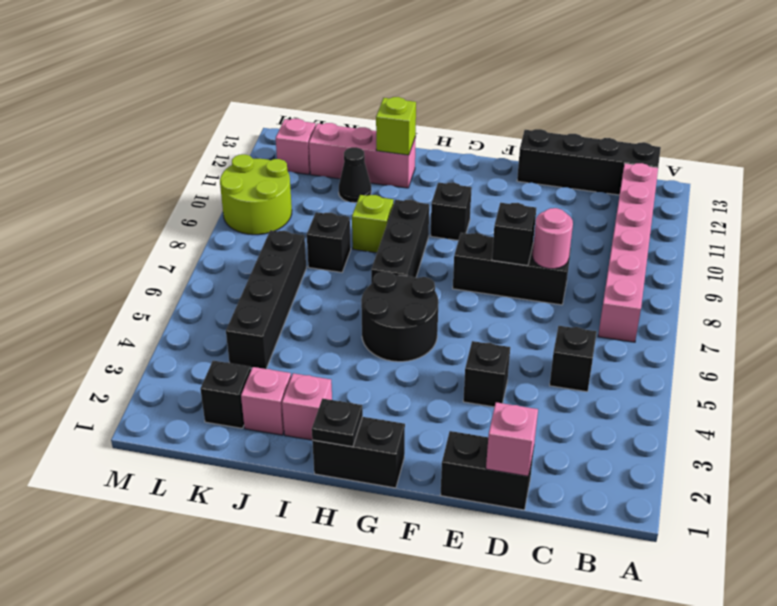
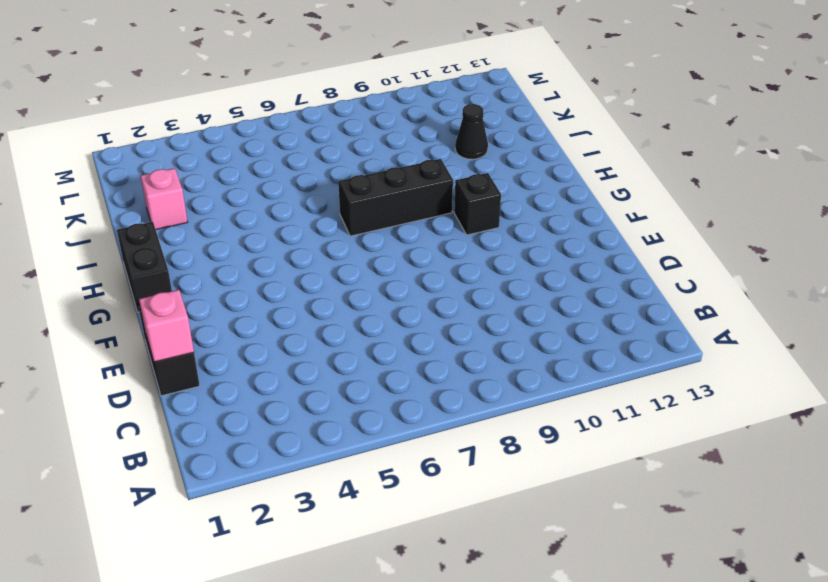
none -> pink 1x6 brick [598,163,658,342]
none -> black 1x4 brick [517,129,661,195]
none -> black 1x1 brick [550,326,597,392]

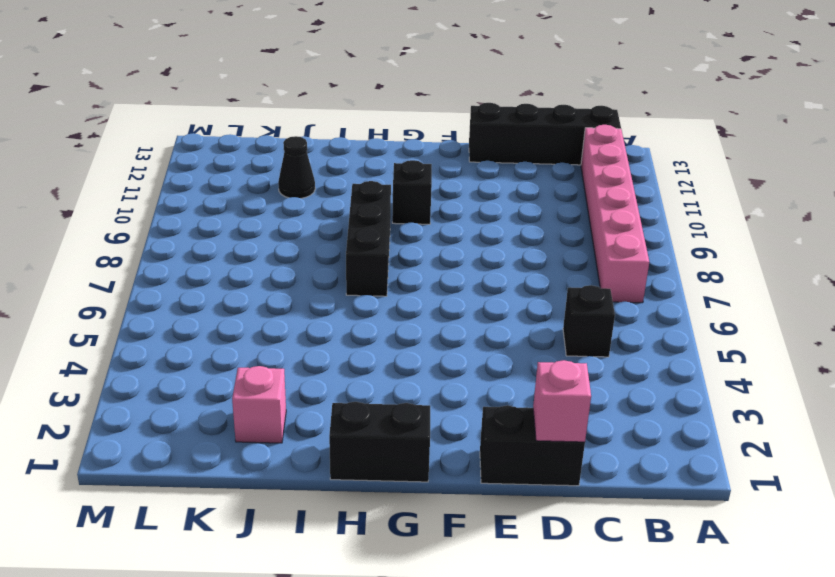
none -> black 1x3 brick [453,233,571,305]
none -> black 1x1 brick [463,341,510,407]
none -> black 2x2 round brick [361,271,438,362]

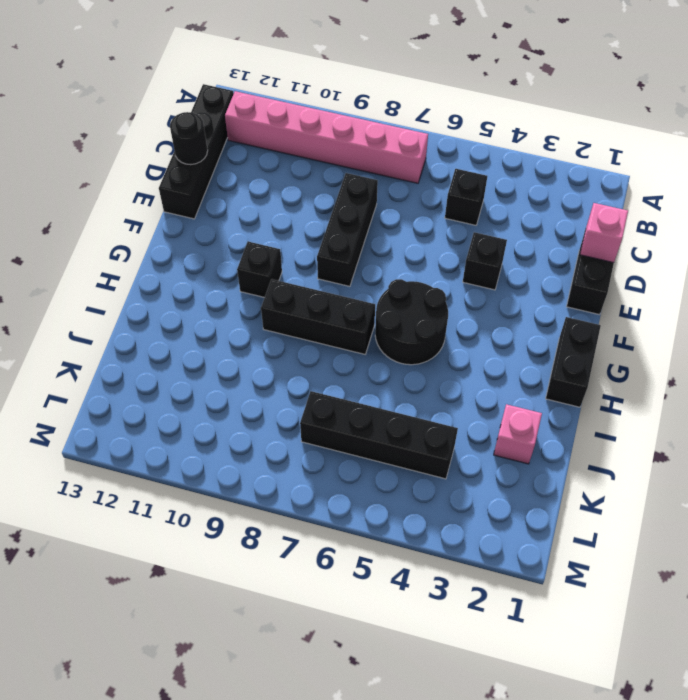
black 1x1 round brick [170,112,208,165] -> none
none -> pink 1x1 brick [282,373,332,440]
none -> lime 1x1 brick [352,195,394,253]
none -> pink 1x3 brick [309,123,416,188]

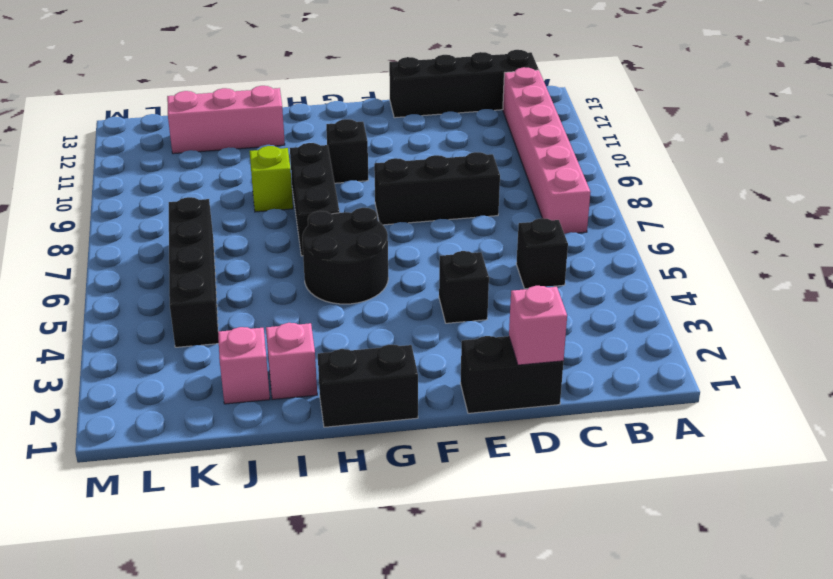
none -> black 1x1 brick [307,212,351,272]
none -> black 1x1 cone [339,147,371,203]
none -> black 1x1 brick [200,361,251,428]

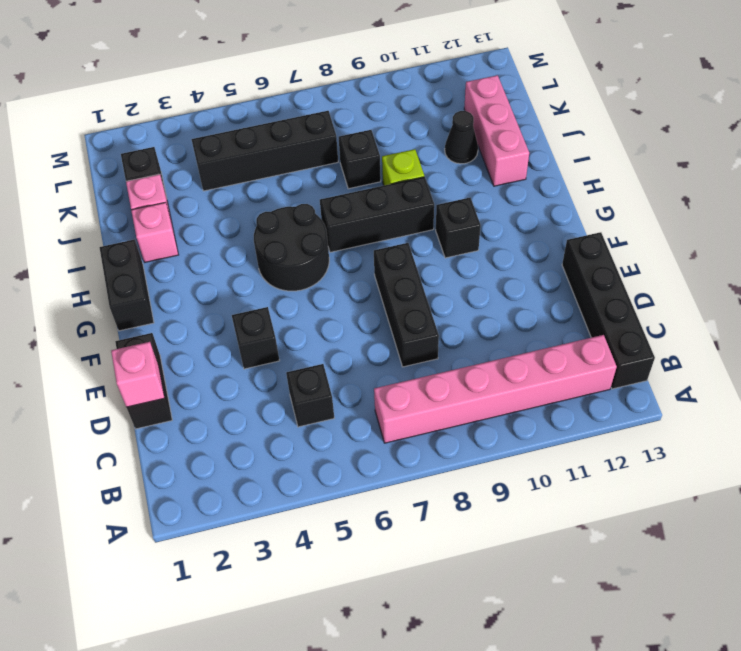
none -> lime 2x2 round brick [220,154,292,235]
none -> pink 1x1 brick [276,119,316,175]
none -> pink 1x1 round brick [533,208,573,269]

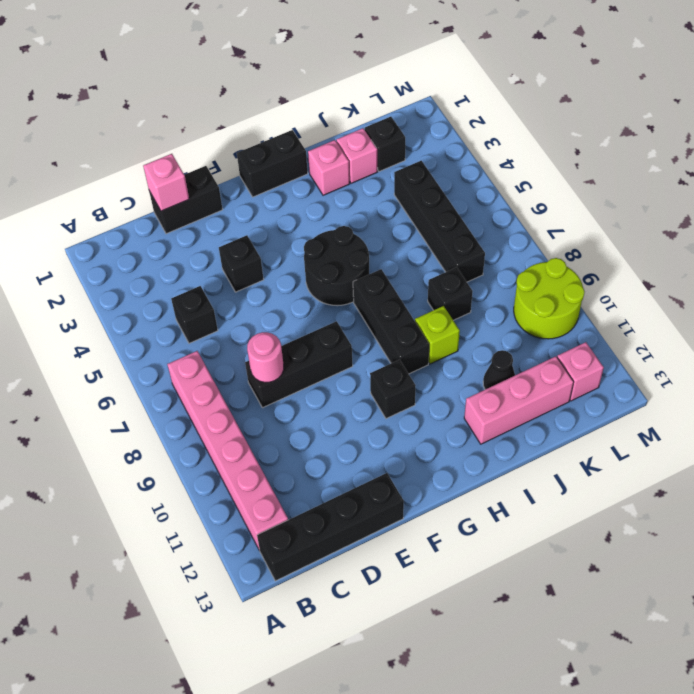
none -> black 1x1 brick [492,203,536,266]
none -> black 1x1 plate [312,399,363,447]
none -> lime 1x1 brick [376,97,416,155]

